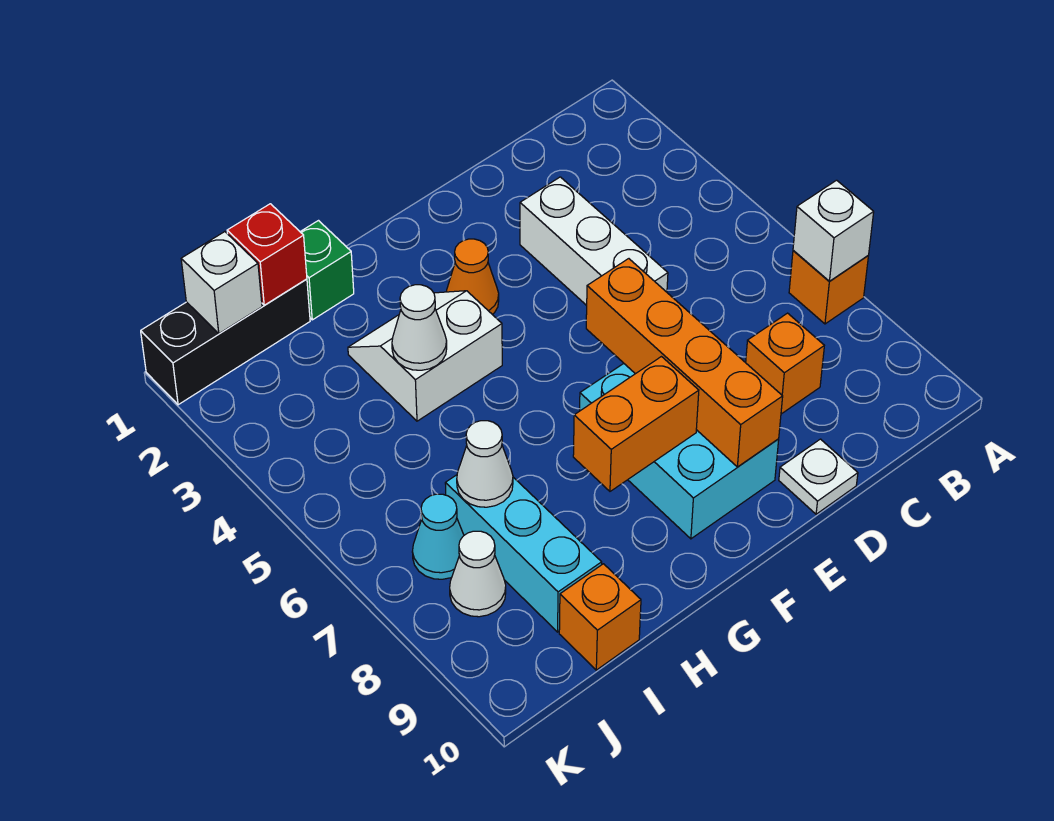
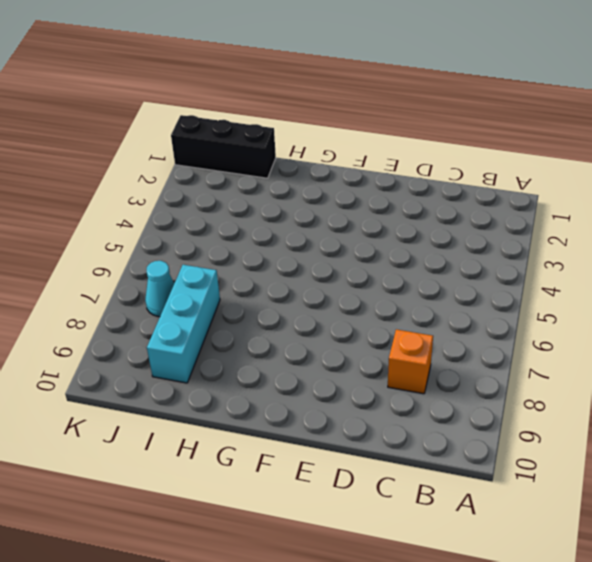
none -> orange 1x1 brick [789,250,868,324]
none -> white 1x3 brick [520,177,668,305]
none -> white 1x1 plate [779,439,858,514]

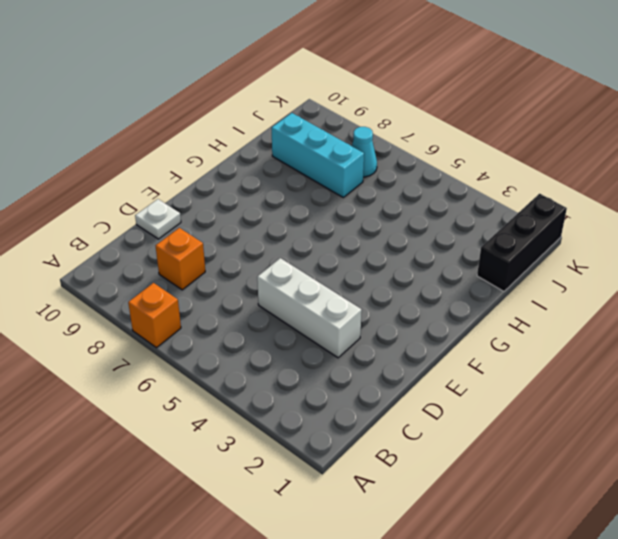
none -> cyan 2x3 brick [580,364,779,539]
none -> orange 1x1 cone [446,239,499,315]
none -> white 2x2 slope [348,291,502,421]

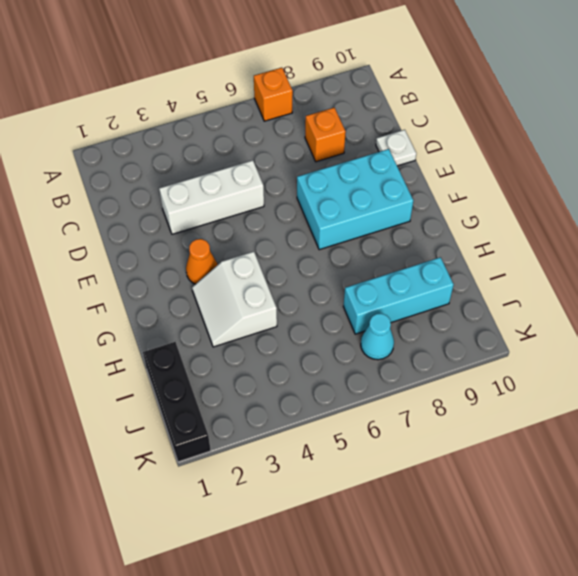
none -> green 1x1 brick [300,221,354,320]
none -> orange 1x1 brick [559,564,641,670]
none -> white 1x1 cone [450,531,506,617]

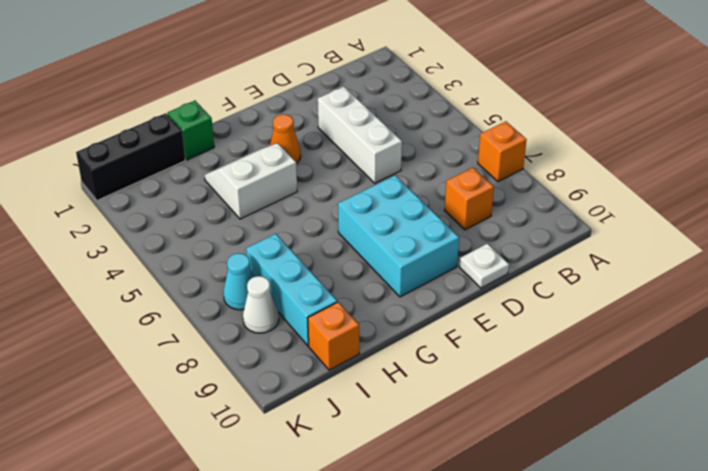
none -> white 1x1 brick [793,180,874,281]
none -> orange 1x4 brick [586,259,783,467]
none -> orange 1x2 brick [573,357,699,491]

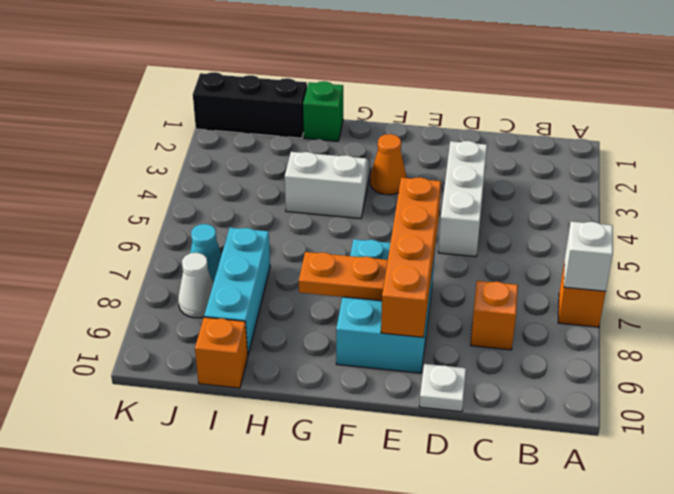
orange 1x2 plate [299,252,388,301] -> orange 1x2 brick [573,357,699,491]
none -> white 1x1 cone [392,285,447,370]
none -> red 1x1 brick [227,204,307,305]
none -> white 1x1 cone [457,421,513,507]

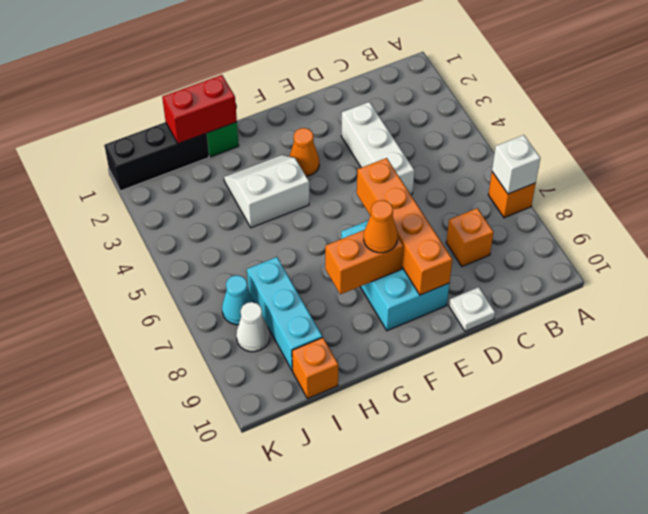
orange 1x1 cone [364,200,398,253] -> none
red 1x2 brick [162,75,237,144] -> red 1x1 brick [227,204,307,305]
none -> white 1x1 cone [392,285,447,370]
none -> white 1x1 cone [457,421,513,507]
none -> white 1x1 brick [181,232,262,334]

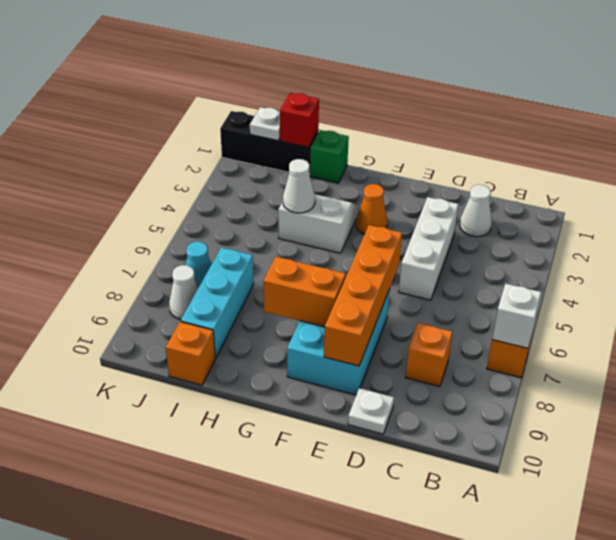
white 1x1 cone [460,185,492,237] -> white 1x1 cone moved to [457,421,513,507]
white 1x1 plate [250,107,280,141] -> white 1x1 brick [181,232,262,334]

